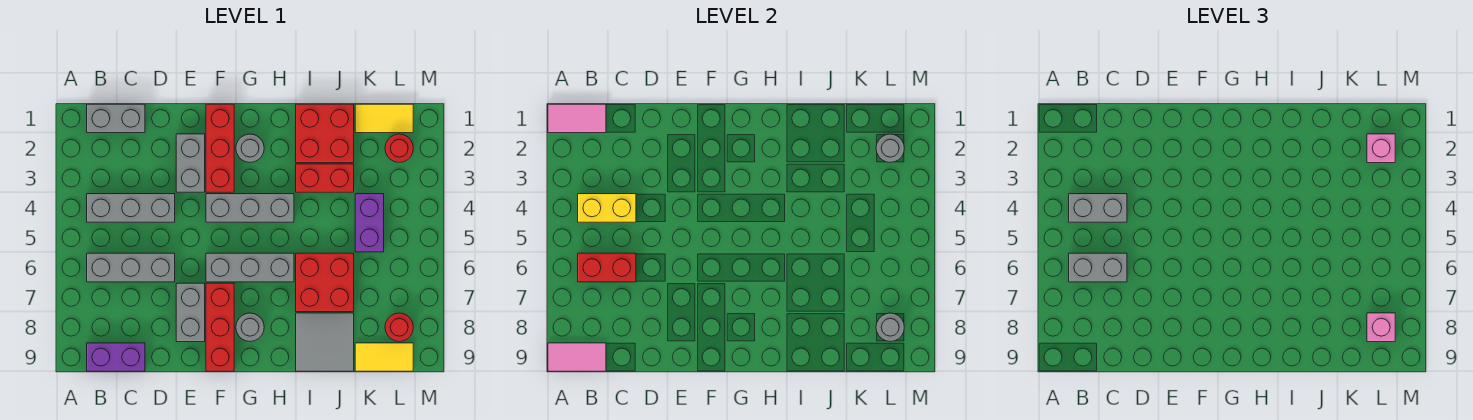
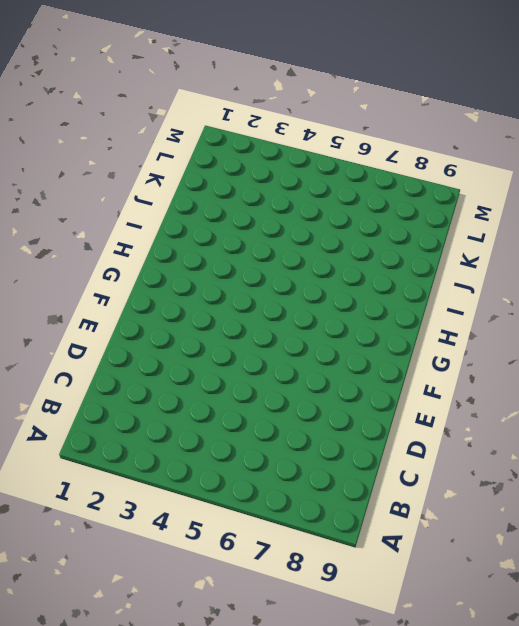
none -> grey 1x2 brick [87,104,145,133]
none -> grey 1x3 brick [87,194,175,222]
none -> grey 1x3 brick [87,253,175,282]
none -> purple 1x2 brick [87,343,145,371]

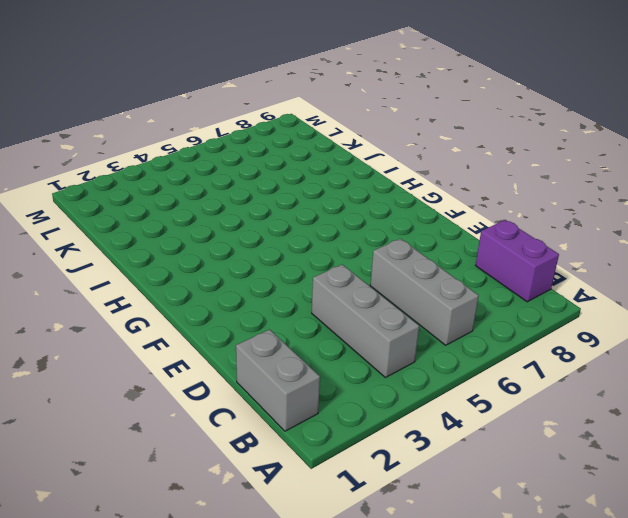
none -> grey 1x2 brick [176,134,205,192]
none -> grey 1x2 brick [176,283,205,342]
none -> red 1x3 brick [206,104,234,192]
none -> grey 1x3 brick [206,194,294,222]

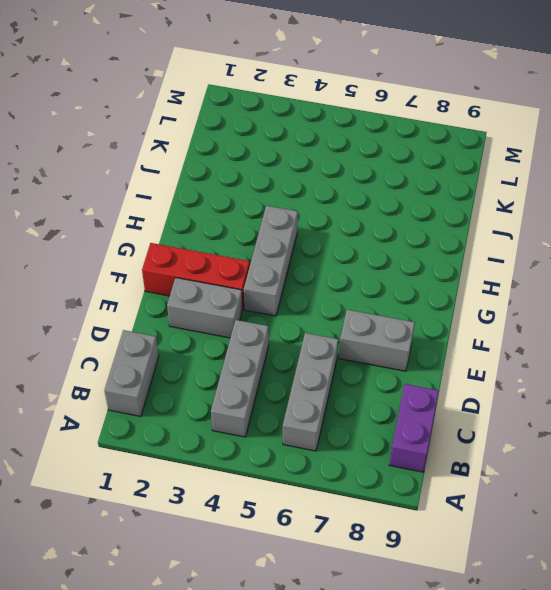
none -> grey 1x3 brick [206,253,294,282]
none -> red 1x3 brick [206,283,234,371]
none -> grey 1x1 round brick [236,134,264,162]
none -> grey 1x1 round brick [236,313,264,341]

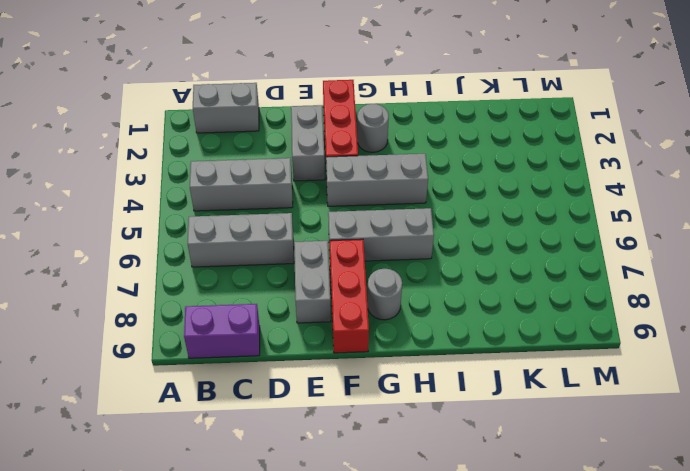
none -> red 2x2 brick [296,104,354,163]
none -> red 1x2 brick [296,164,354,192]
none -> red 2x2 brick [296,253,354,312]
none -> grey 2x2 tile [296,313,354,371]

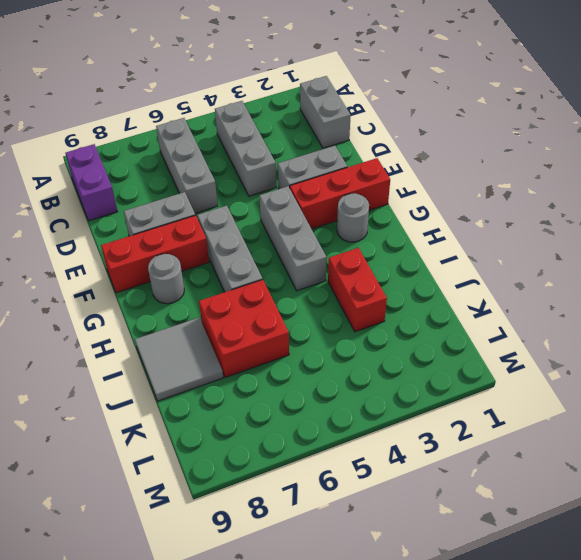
none -> red 2x2 brick [296,104,354,163]
none -> yellow 1x2 tile [355,104,413,133]
none -> purple 1x2 brick [355,194,384,252]
none -> yellow 1x2 tile [355,343,413,371]

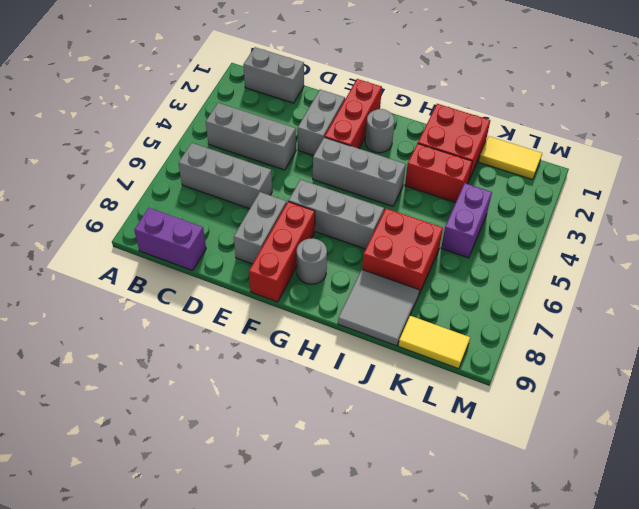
none -> red 1x1 round brick [385,134,413,162]
none -> red 1x1 round brick [385,313,413,341]
none -> pink 1x2 tile [548,104,606,133]
none -> pink 1x2 tile [548,343,606,371]

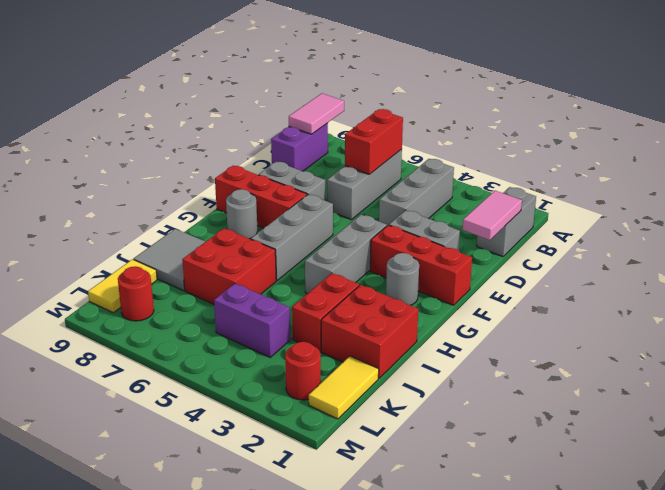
pink 1x2 tile [462,191,522,240] -> pink 1x2 tile moved to [548,104,606,133]
none -> yellow 1x2 brick [578,194,636,222]
none -> grey 1x1 round brick [876,134,904,162]
none -> grey 1x1 round brick [876,313,904,341]
none -> grey 1x2 brick [1069,194,1127,222]

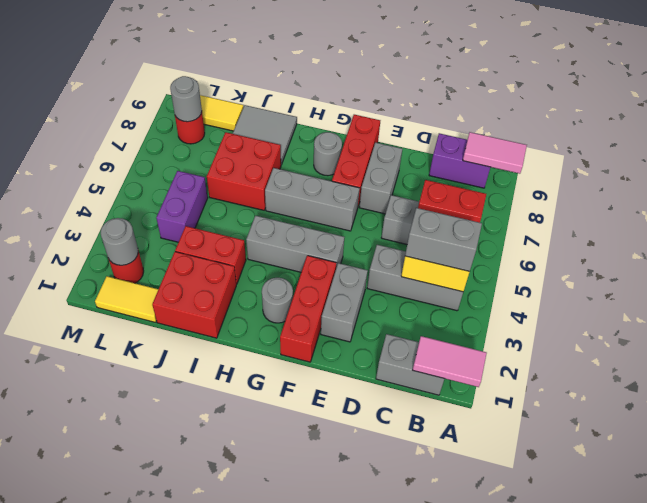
none -> grey 1x2 brick [1069,253,1127,282]
none -> pink 1x1 brick [1367,134,1395,163]
none -> pink 1x1 brick [1367,313,1395,342]

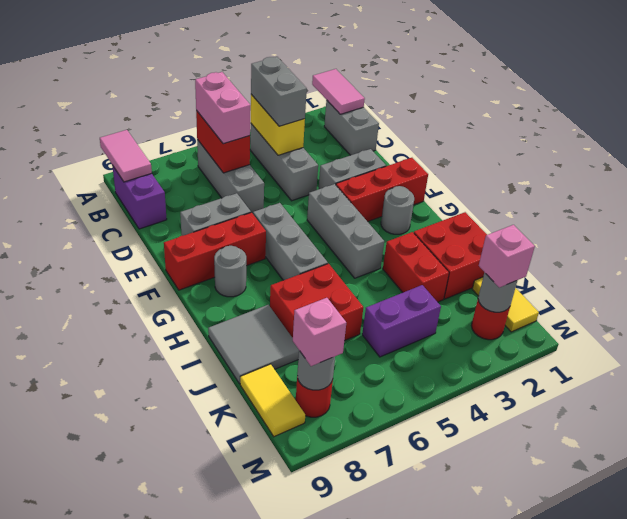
pink 1x2 brick [195,72,250,144] -> grey 1x2 brick [1069,253,1127,282]

